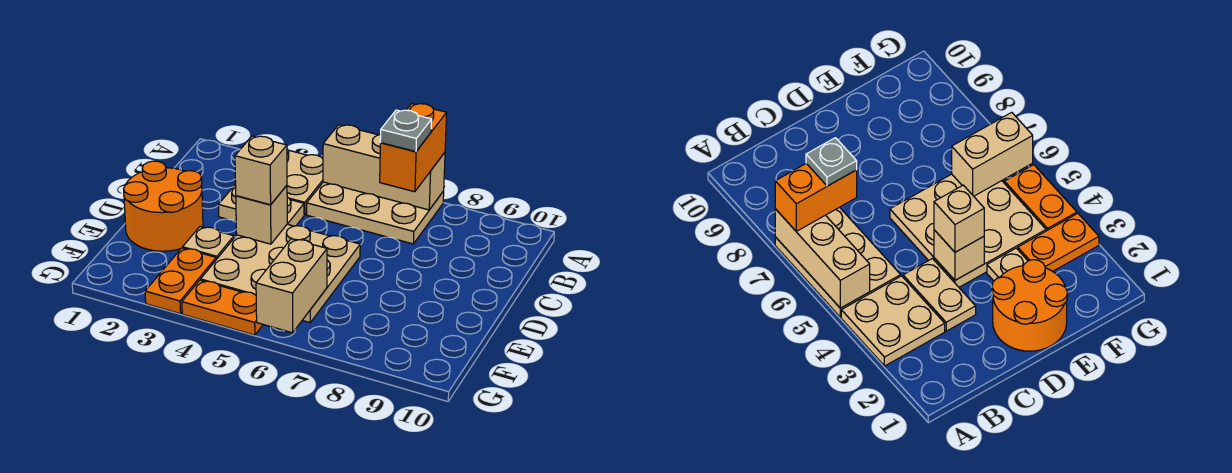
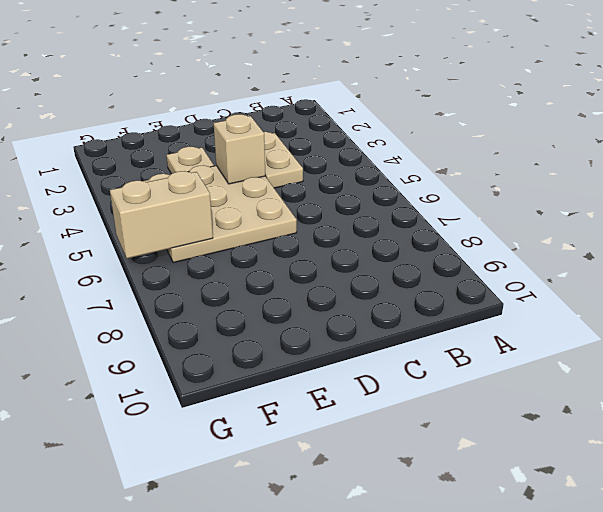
none -> tan 2x2 plate [287,149,323,215]
none -> tan 2x3 plate [307,182,444,244]
none -> orange 2x2 round brick [124,161,203,251]

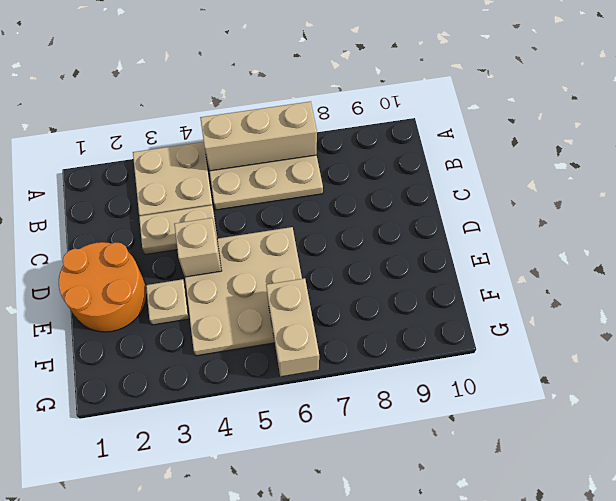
none -> orange 1x2 plate [145,248,216,314]
none -> orange 1x2 plate [182,280,263,335]
none -> orange 1x2 brick [380,104,447,192]

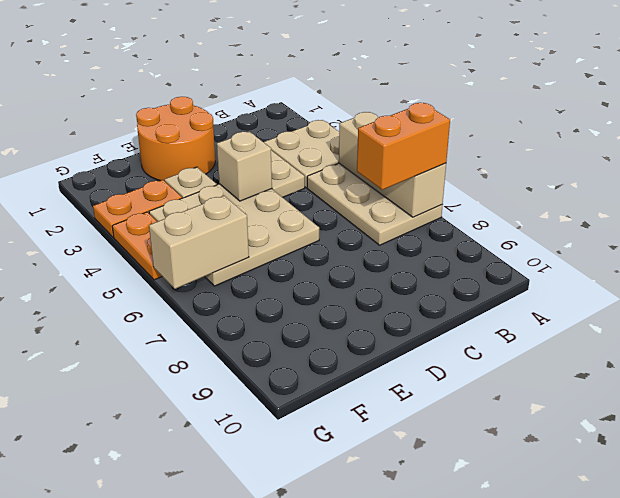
none -> tan 1x1 brick [235,136,287,205]
none -> grey 1x1 plate [380,110,432,152]

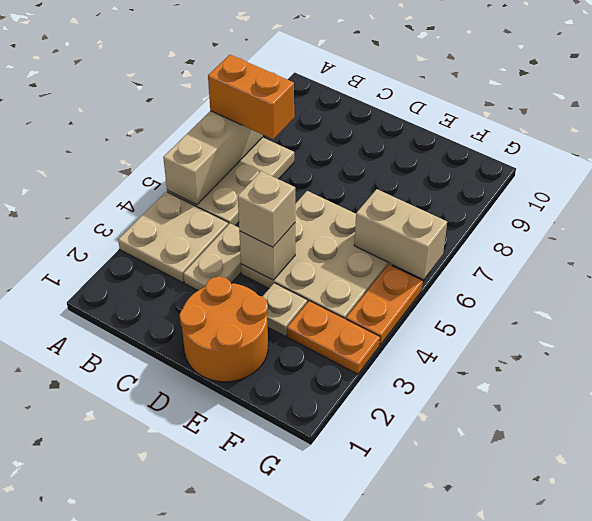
none -> grey 1x1 plate [380,110,432,152]

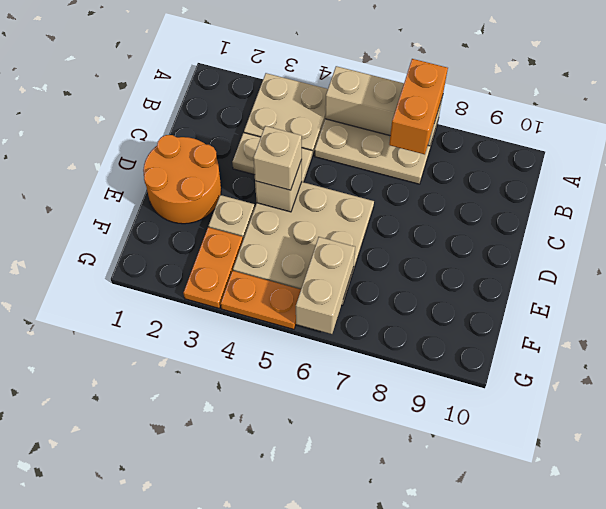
none -> grey 1x1 plate [380,110,432,152]

